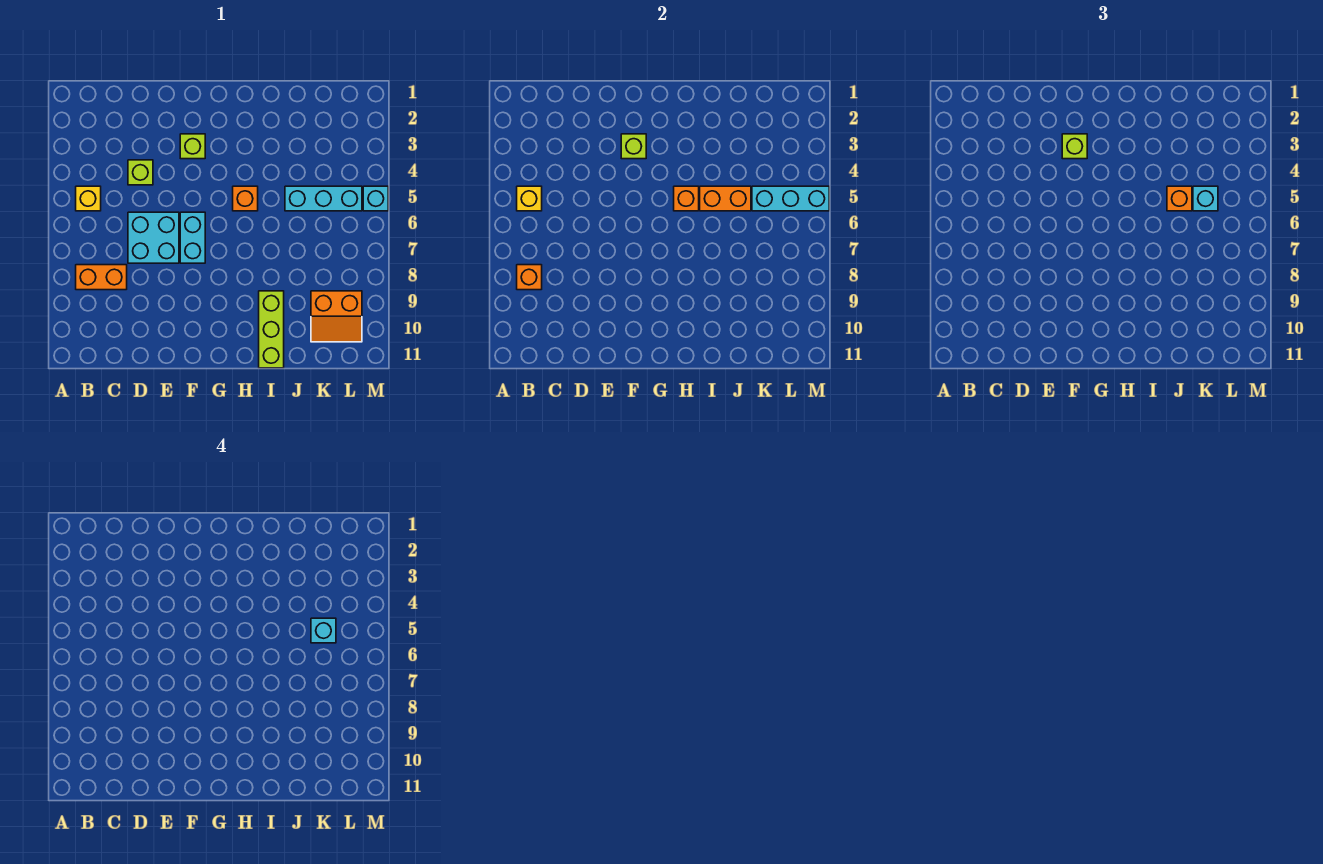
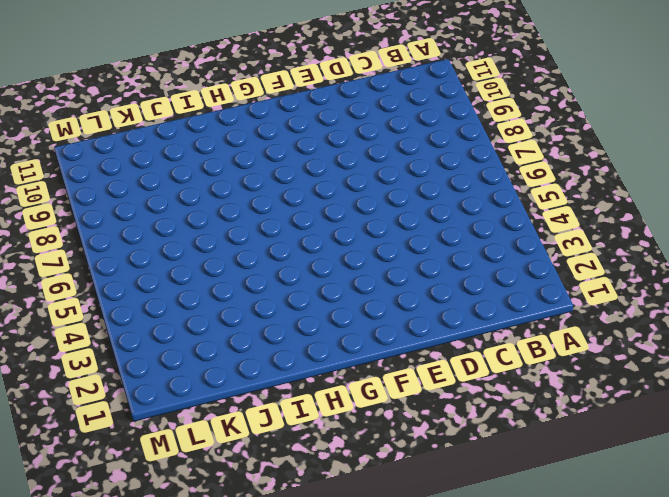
none -> yellow 1x1 brick [76,186,101,211]
none -> orange 1x2 brick [76,265,127,290]
none -> lime 1x1 brick [128,160,153,185]

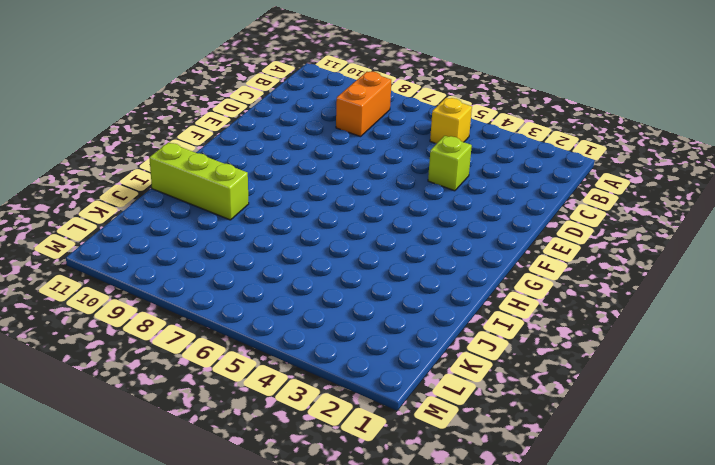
none -> cyan 2x2 brick [128,212,179,263]
none -> lime 1x1 brick [180,134,205,159]
none -> cyan 1x2 brick [180,212,205,263]

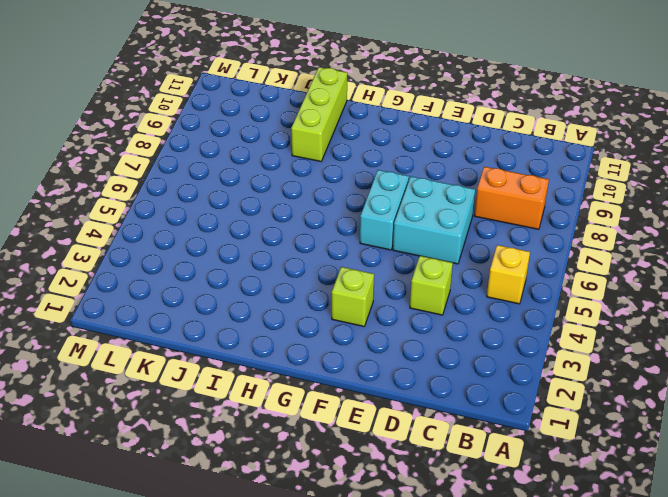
none -> orange 1x1 brick [233,186,258,211]
none -> cyan 1x3 brick [285,186,362,211]
none -> orange 2x2 slope [311,291,362,342]

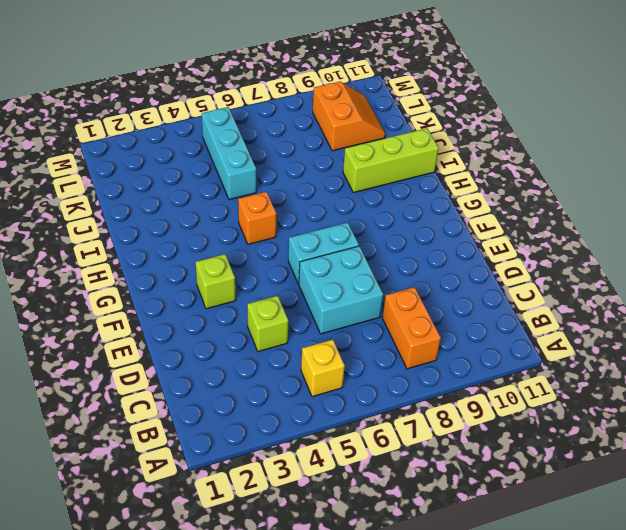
none -> cyan 1x1 brick [363,186,388,211]
none -> yellow 1x1 brick [517,186,542,211]
none -> orange 1x1 brick [517,265,542,290]

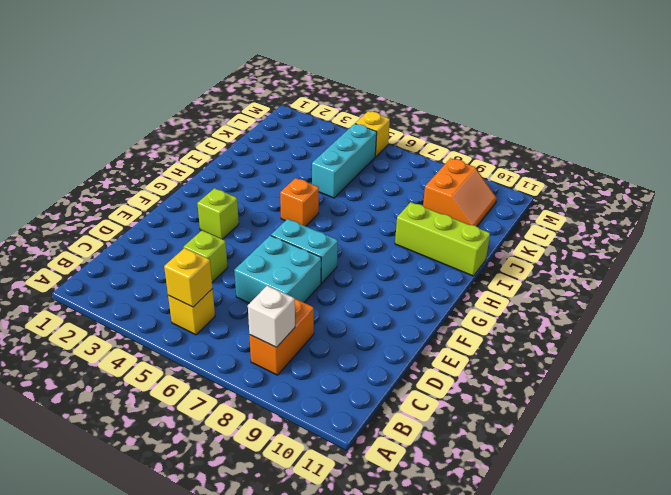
white 1x1 brick [248,286,295,347] -> orange 1x1 brick [517,265,542,290]
yellow 1x1 brick [355,111,390,157] -> cyan 1x1 brick [363,186,388,211]
none -> lime 1x1 brick [621,134,646,159]
none -> orange 1x1 brick [674,186,699,211]
none -> orange 1x2 brick [700,186,751,211]

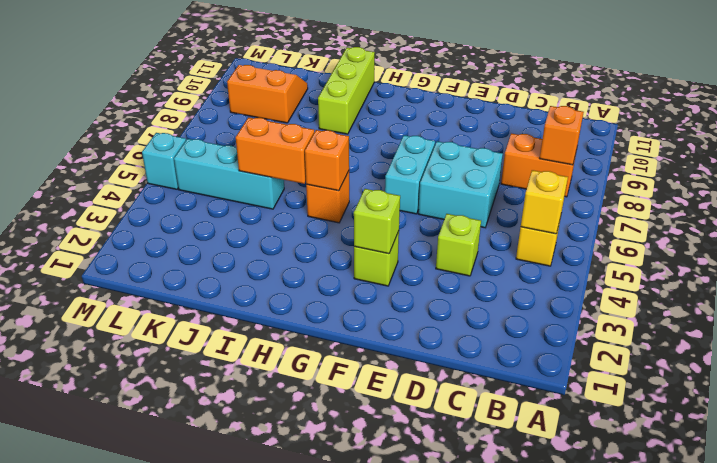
none -> cyan 1x3 brick [752,186,829,211]
none -> lime 1x1 brick [1062,134,1087,159]
none -> orange 1x1 brick [1167,186,1192,211]

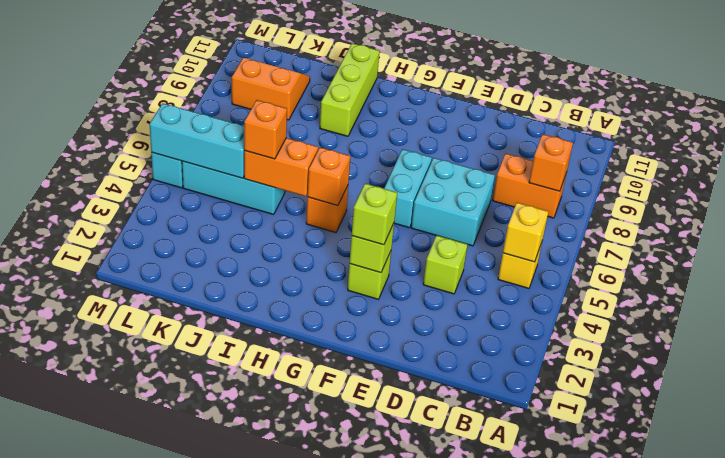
none -> cyan 1x1 brick [1193,186,1218,211]
none -> cyan 1x1 brick [311,618,336,643]

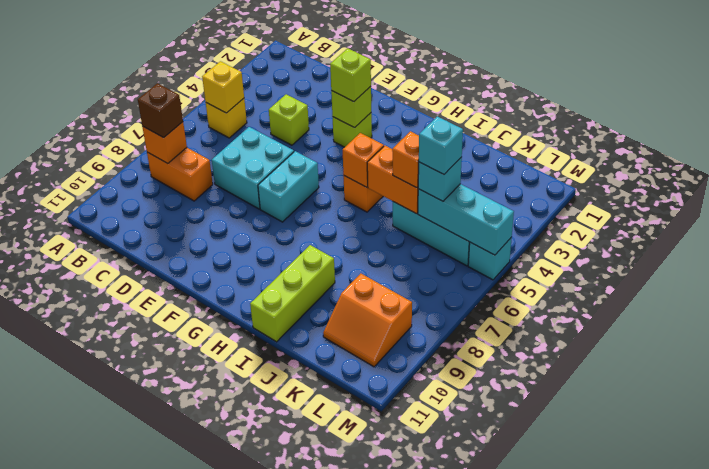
brown 1x1 brick [138,83,183,138] -> none

